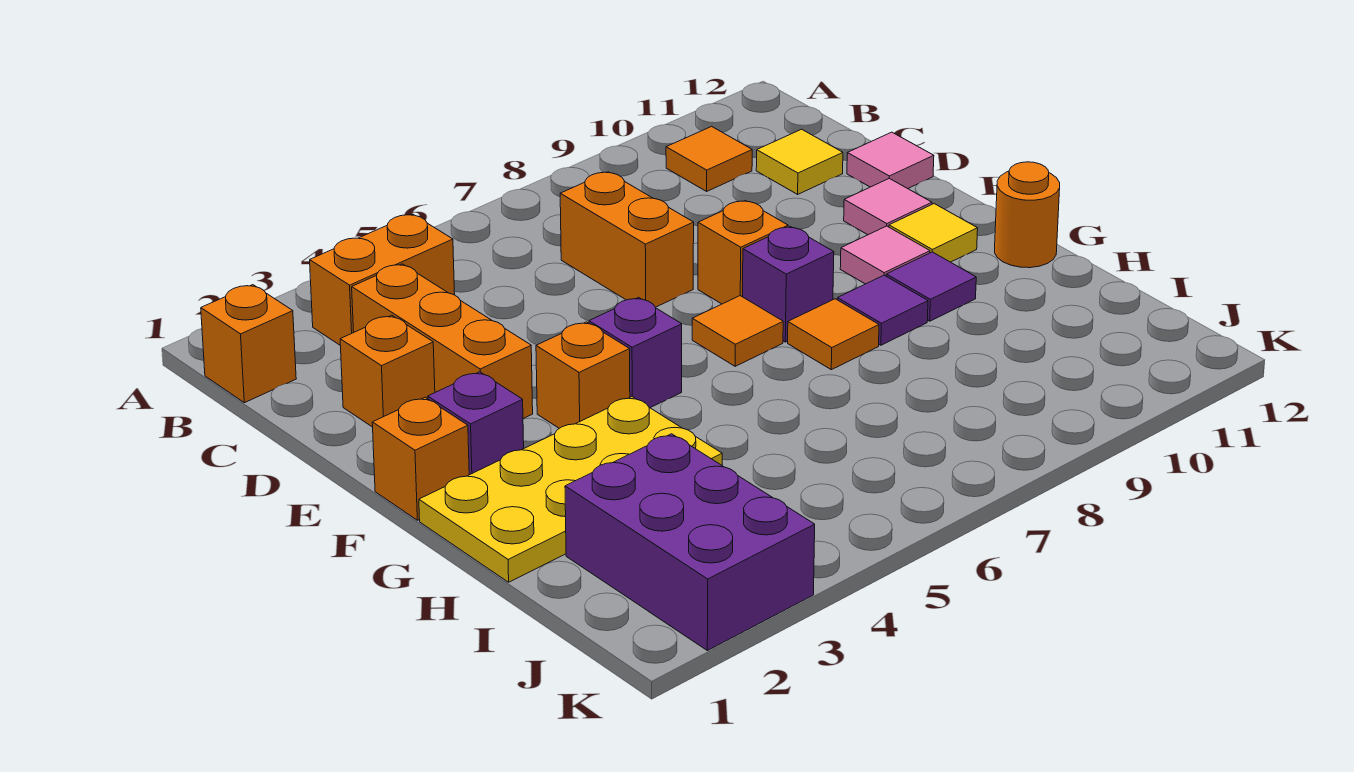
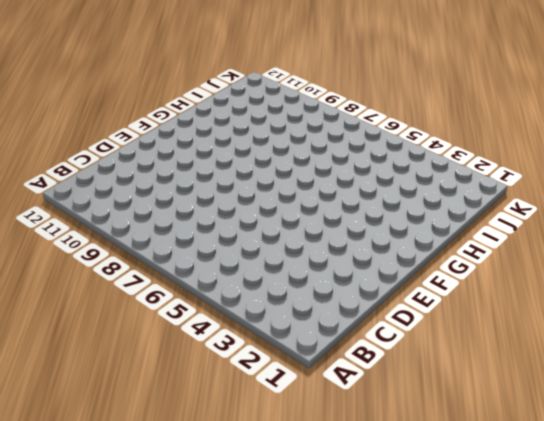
none -> orange 1x1 brick [201,285,296,403]
none -> orange 1x2 brick [310,214,455,345]
none -> orange 1x1 tile [666,126,752,191]

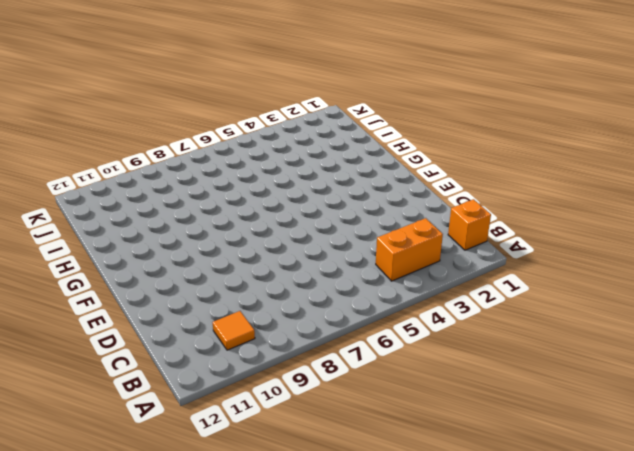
none -> orange 1x3 brick [352,264,533,419]
none -> orange 1x2 brick [560,172,694,307]
none -> yellow 1x1 tile [756,129,843,194]

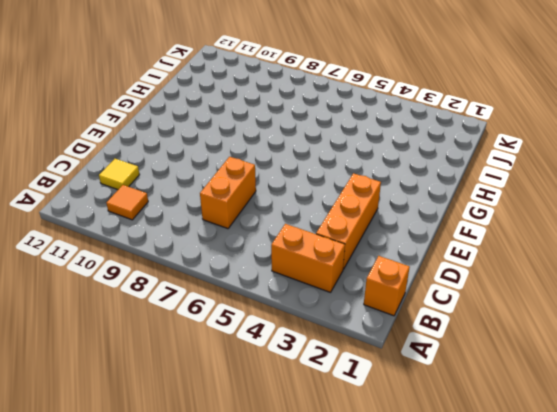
none -> orange 1x1 brick [340,315,435,427]
none -> pink 1x1 tile [847,132,934,189]
none -> orange 1x1 brick [698,201,788,304]

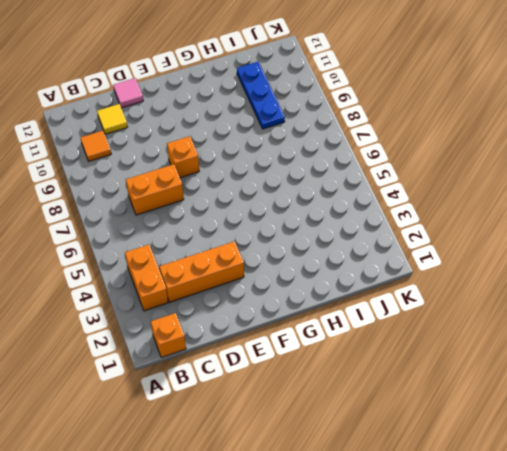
blue 1x3 plate [237,62,285,129] -> none
none -> orange 1x1 brick [340,315,435,427]
none -> pink 1x1 tile [844,178,932,235]
none -> orange 1x1 brick [372,397,469,520]

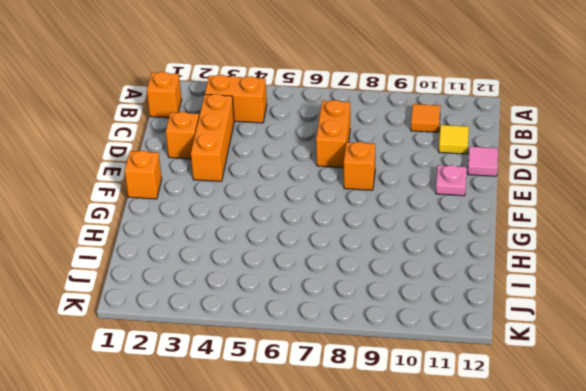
pink 1x1 plate [436,165,467,196] -> pink 1x1 tile [844,178,932,235]
none -> purple 1x1 brick [428,372,524,475]
none -> orange 1x1 brick [536,322,630,428]
none -> purple 1x1 brick [589,298,682,408]

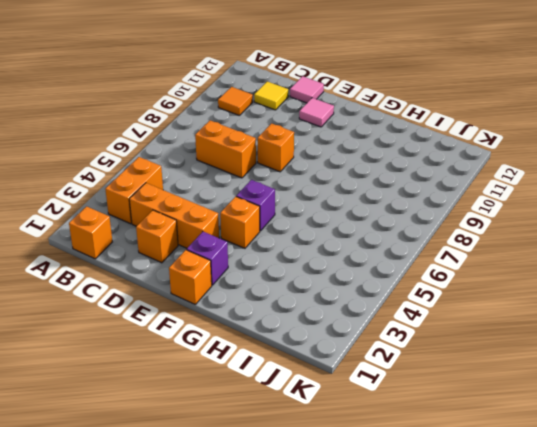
none -> orange 1x1 tile [692,296,783,366]
none -> purple 1x1 brick [743,227,834,342]
none -> pink 1x1 tile [840,226,930,284]

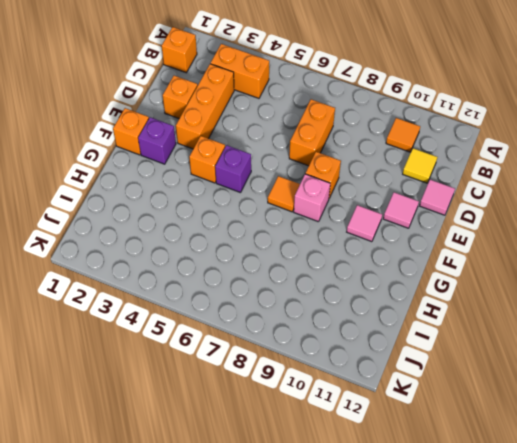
pink 1x1 brick [294,174,330,222] -> purple 1x1 brick [743,227,834,342]
none -> yellow 1x1 tile [889,204,978,262]
none -> yellow 2x4 plate [419,397,722,582]
none -> orange 1x1 tile [788,299,879,370]

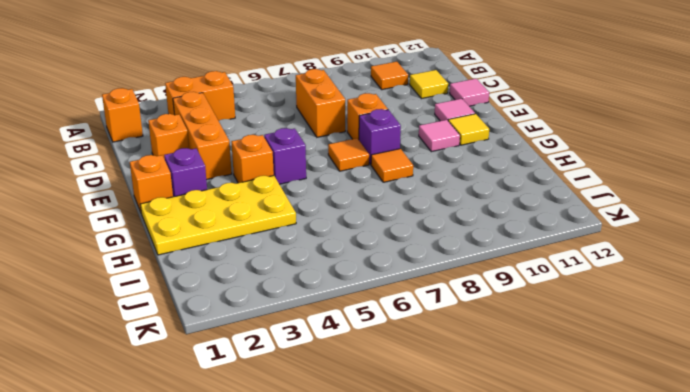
none -> purple 1x1 tile [837,275,928,345]
none -> purple 1x1 tile [886,252,976,321]
none -> orange 1x1 round brick [995,162,1060,268]

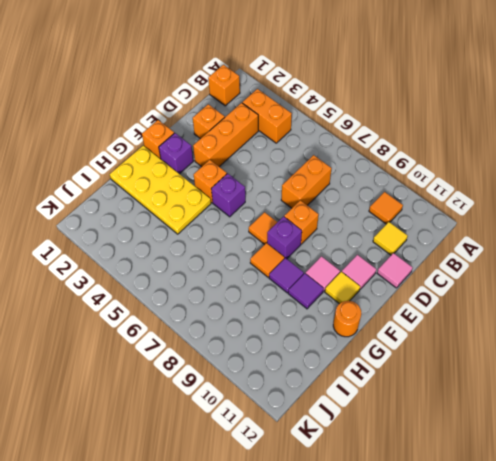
none -> purple 2x3 brick [565,434,815,651]

